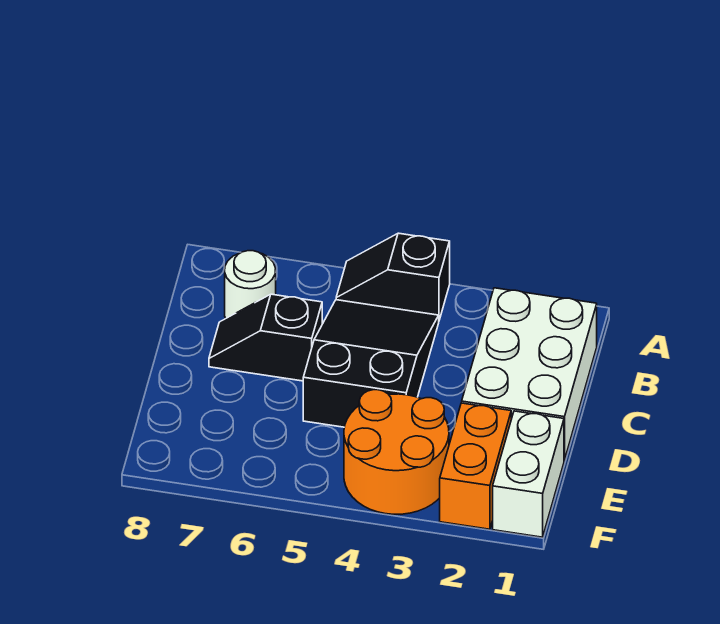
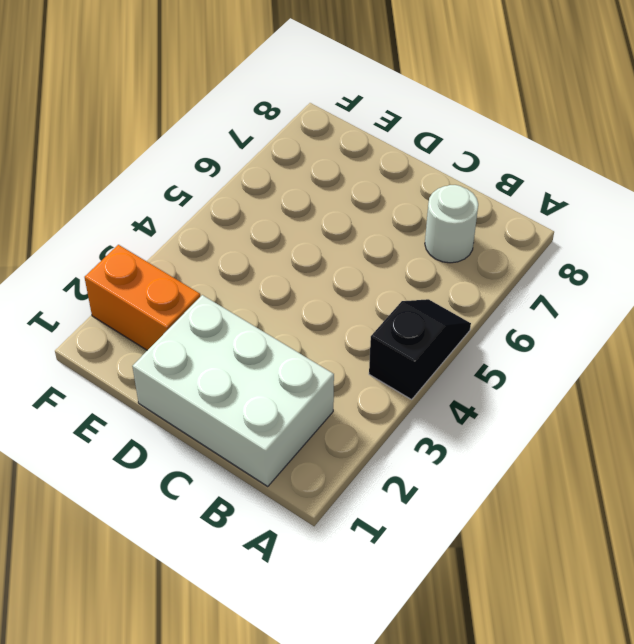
none -> black 2x3 slope [303,300,439,427]
none -> black 1x2 slope [209,294,322,381]

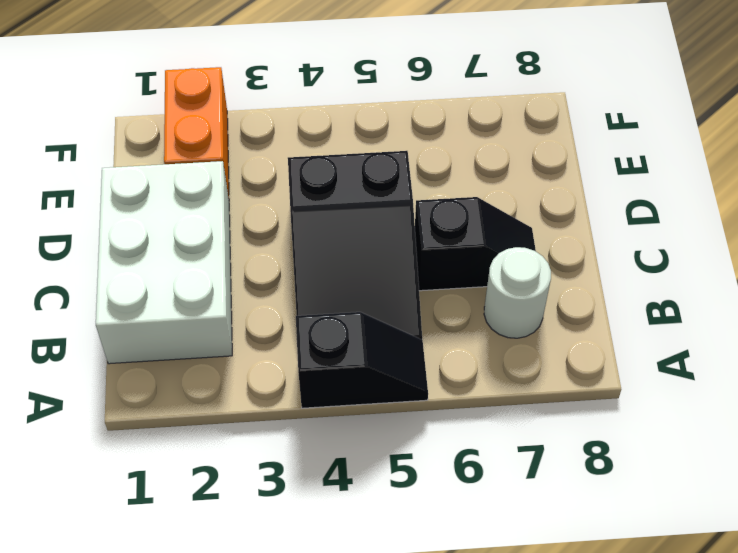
none -> white 1x2 brick [493,411,564,537]
none -> orange 2x2 round brick [344,390,449,514]

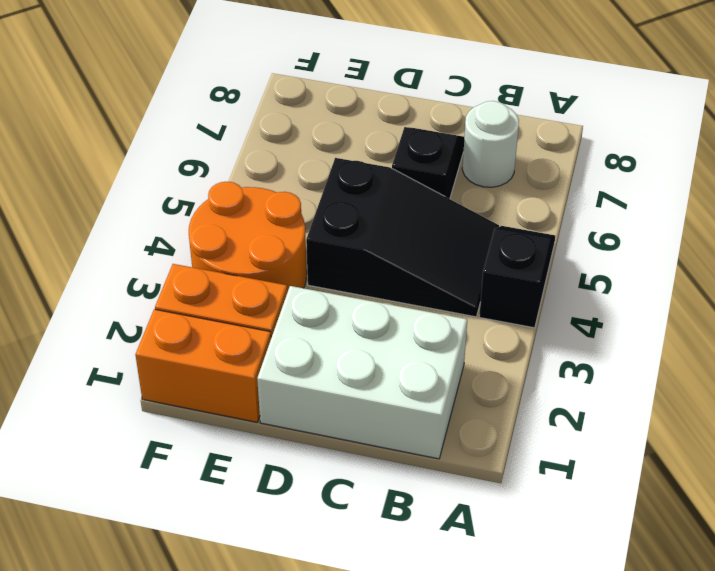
orange 1x2 brick [135,309,271,422] -> white 1x2 brick [493,411,564,537]

